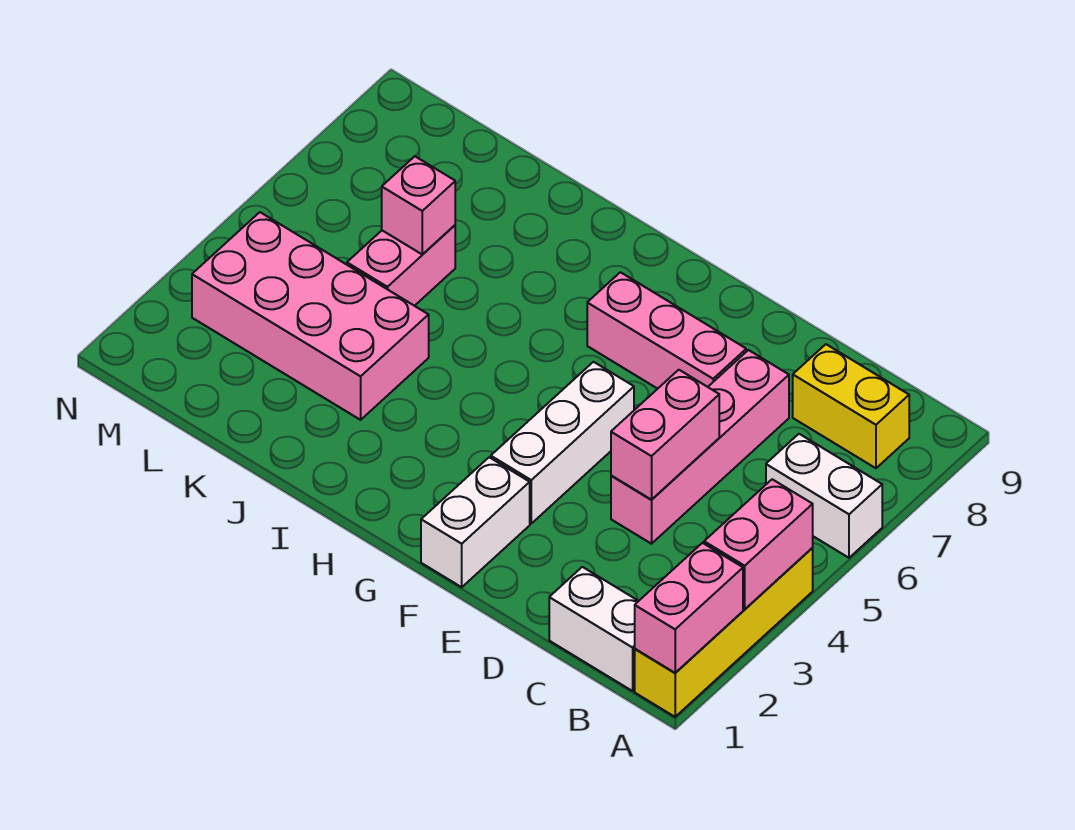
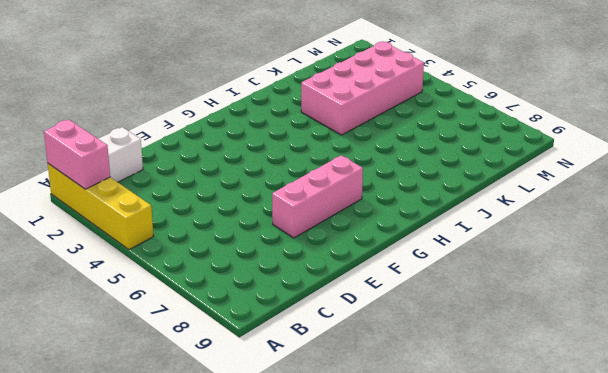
none -> white 1x2 brick [766,434,882,558]
none -> yellow 1x2 brick [793,344,909,468]
none -> pink 1x4 brick [611,350,789,544]

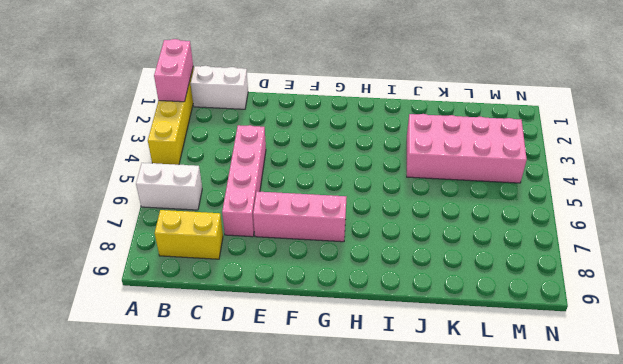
none -> white 1x2 brick [421,457,530,587]
none -> white 1x3 brick [491,362,634,523]
none -> pink 1x2 brick [347,225,455,306]

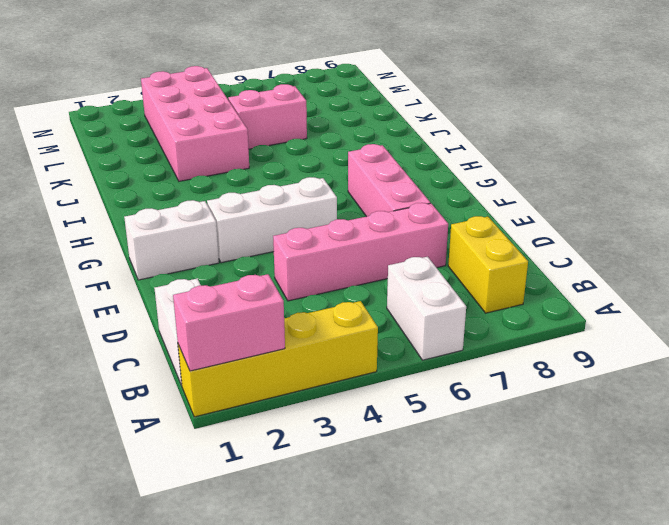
none -> pink 1x2 brick [704,479,813,609]
none -> pink 1x2 brick [611,370,719,500]
none -> pink 1x1 brick [382,156,455,255]

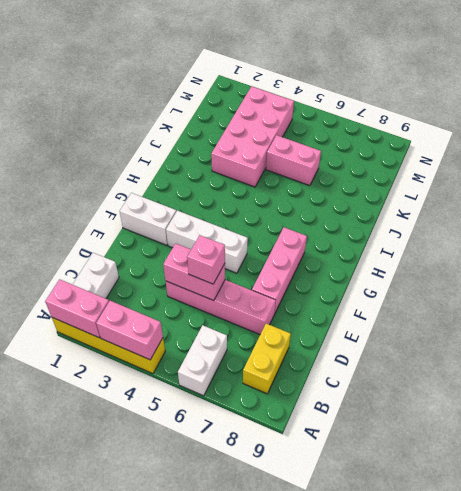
pink 1x1 brick [187,235,225,284] -> pink 1x1 brick moved to [382,156,455,255]

